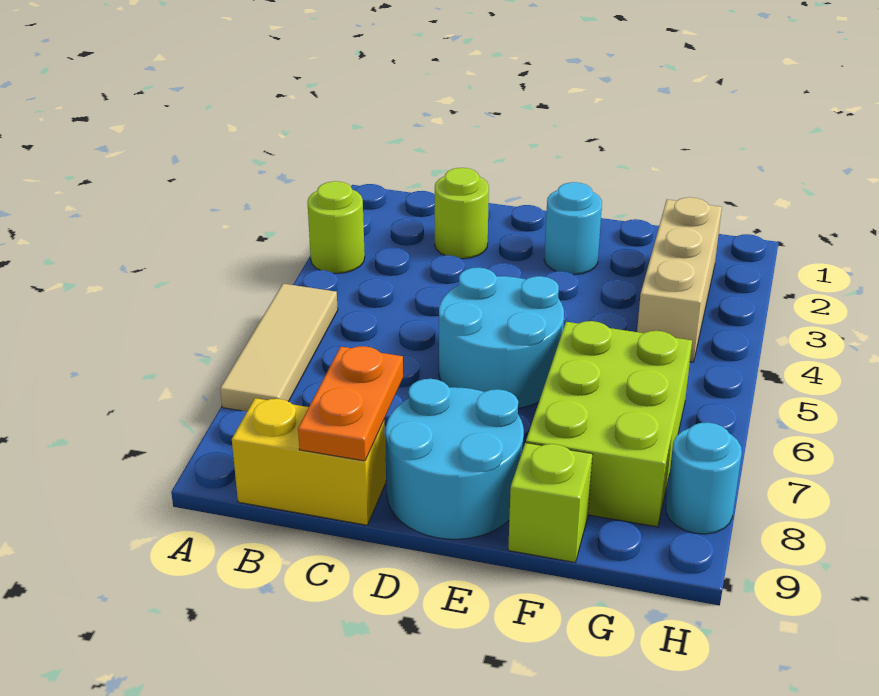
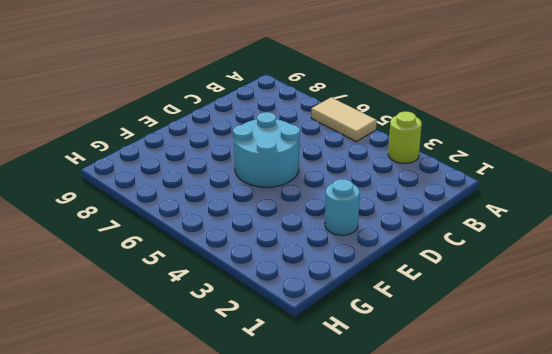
tan 1x2 tile [311,97,377,142] -> tan 1x3 tile [220,284,338,412]
none -> yellow 1x2 brick [232,398,386,525]
none -> lime 1x1 round brick [435,168,489,259]
none -> cyan 2x2 round brick [385,379,524,539]

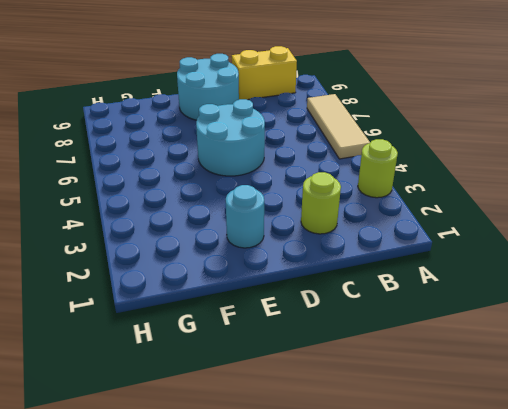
none -> lime 2x3 brick [526,321,692,527]
none -> lime 1x1 brick [508,443,592,562]
none -> tan 1x3 brick [637,197,722,362]

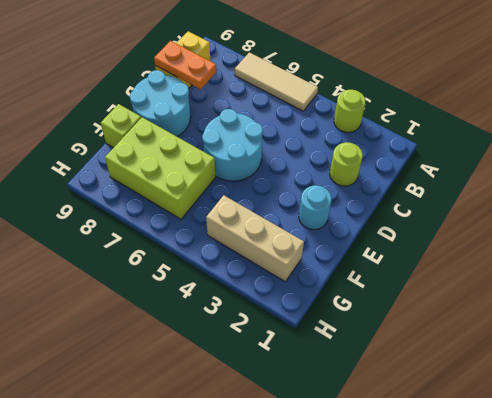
none -> cyan 1x1 round brick [666,422,742,534]

